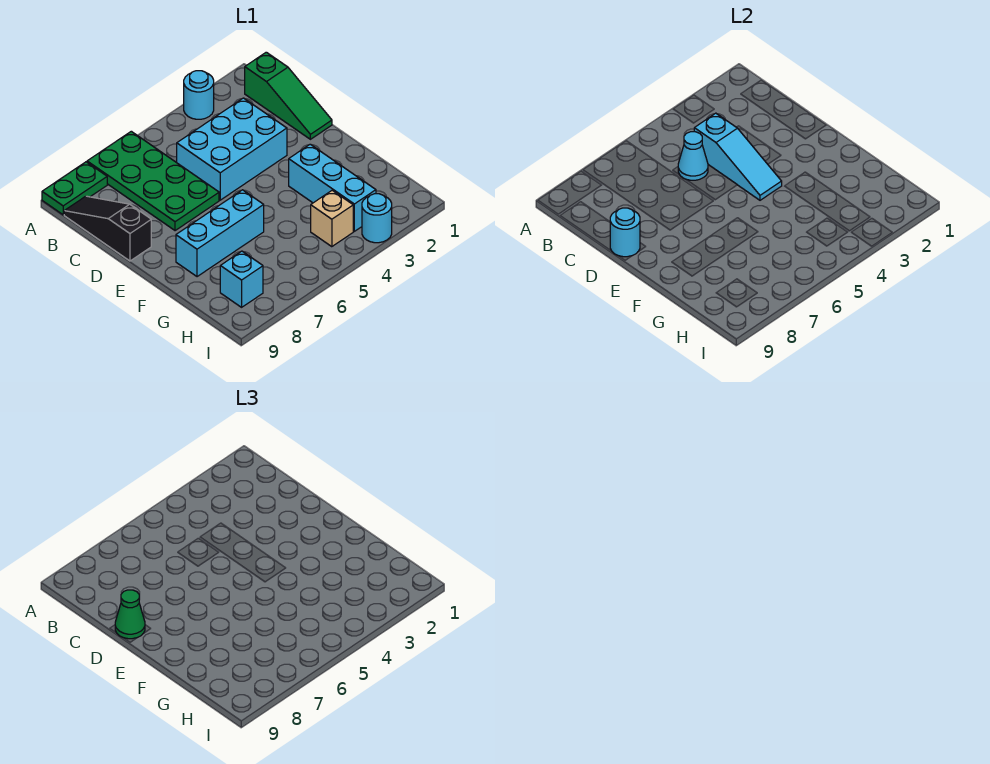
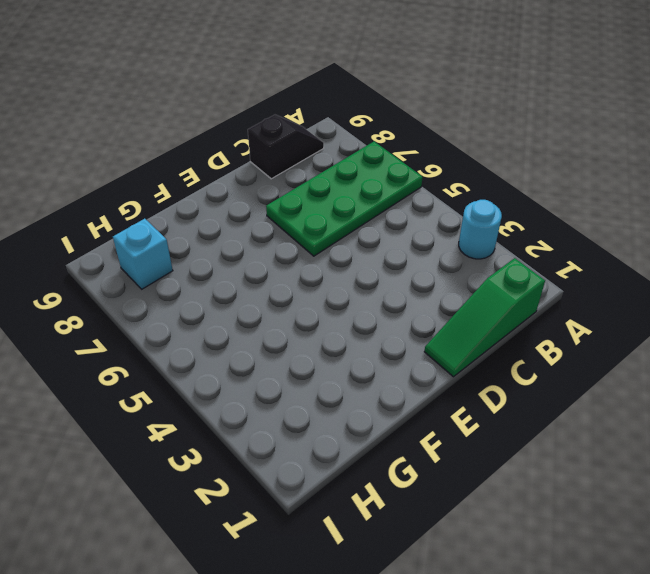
black 1x2 slope [248,115,324,179] -> black 1x3 slope [64,196,151,261]
none -> green 1x2 plate [42,162,107,215]
none -> cyan 2x3 brick [177,98,287,200]
none -> cyan 1x3 brick [289,144,376,231]

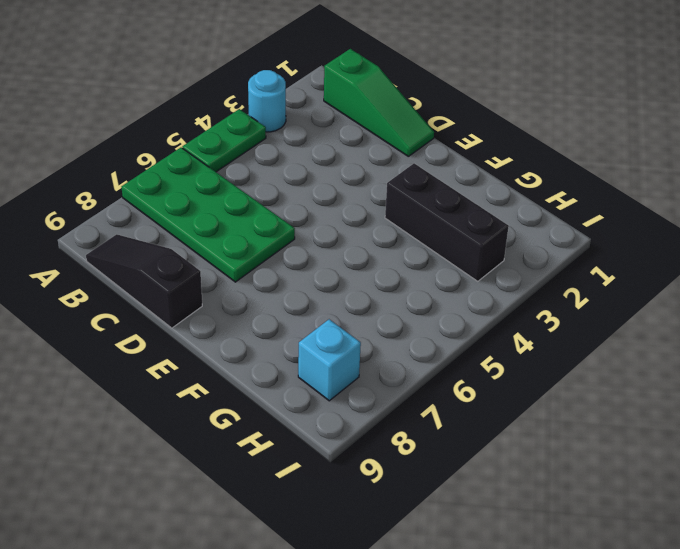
green 1x2 plate [183,109,266,172] -> green 1x2 plate moved to [42,162,107,215]
black 1x3 brick [385,163,509,281] -> cyan 1x3 brick [289,144,376,231]
none -> cyan 2x3 brick [177,98,287,200]
none -> cyan 1x3 brick [176,190,264,277]
none -> tan 1x1 brick [311,190,353,247]

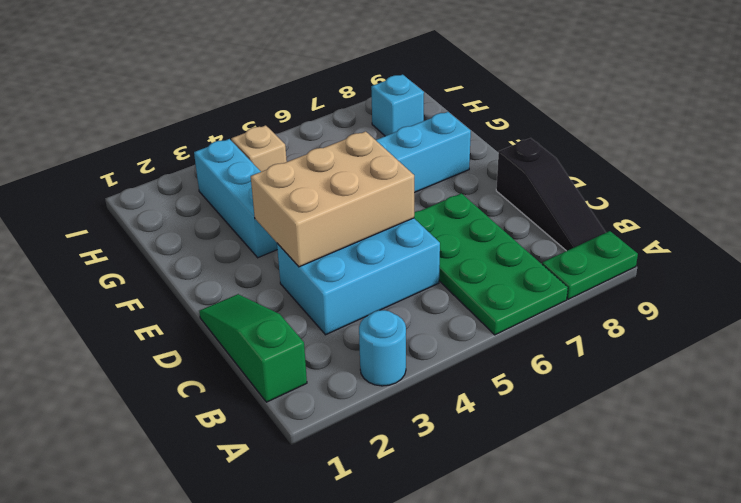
tan 2x3 brick [251,131,414,267] -> cyan 1x3 slope [694,113,782,200]
none -> cyan 1x1 round brick [362,194,392,243]
none -> cyan 1x1 cone [678,132,708,180]
none -> cyan 1x1 round brick [610,208,640,257]

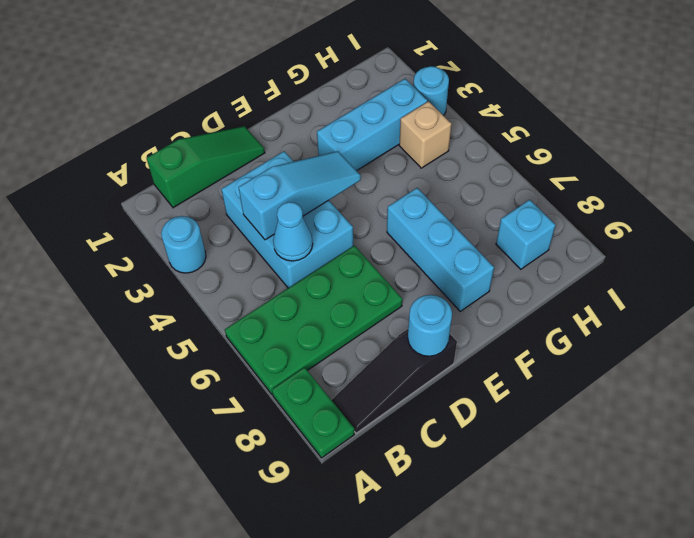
none -> green 1x1 cone [115,590,145,639]

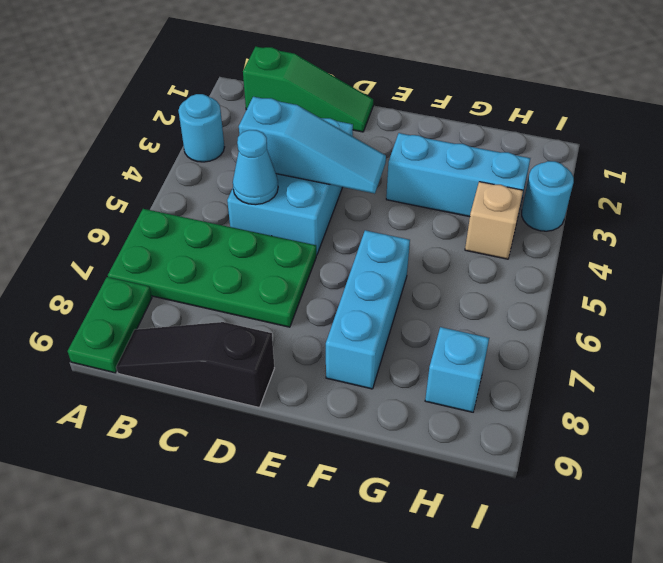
none -> cyan 1x1 round brick [610,208,640,257]
none -> green 1x1 cone [115,590,145,639]

